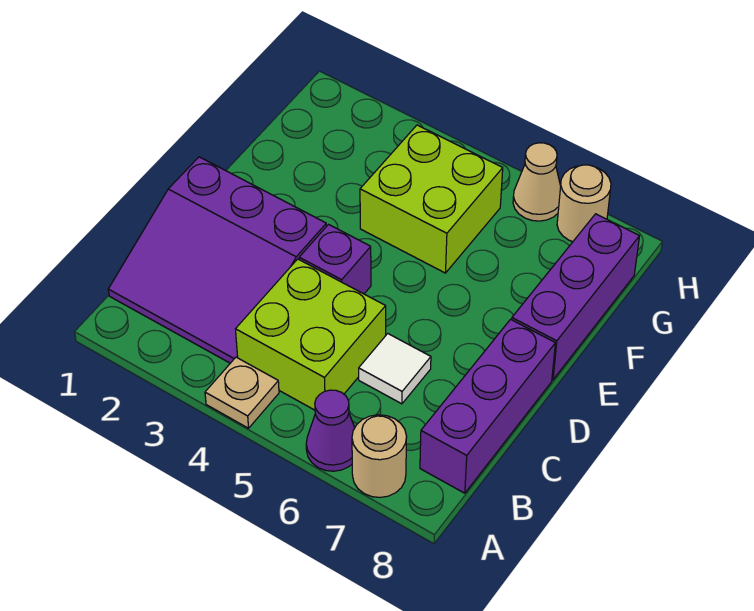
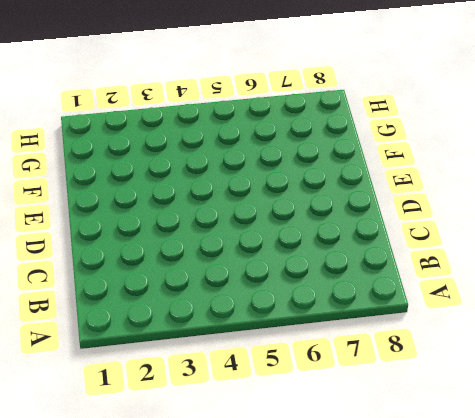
none -> tan 1x1 plate [205,357,279,428]
none -> purple 1x1 cone [306,390,355,471]
none -> tan 1x1 round brick [352,415,407,497]

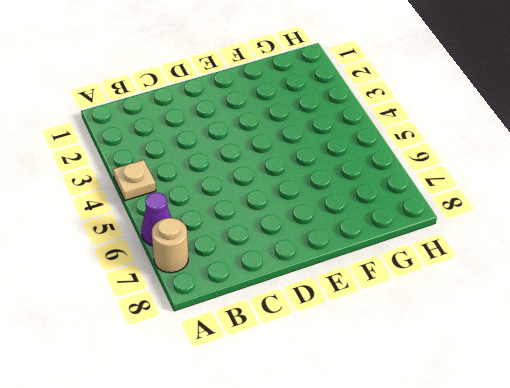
none -> purple 3x3 slope [108,157,326,363]
none -> lime 2x2 brick [236,259,386,410]
none -> purple 1x3 brick [420,319,555,493]

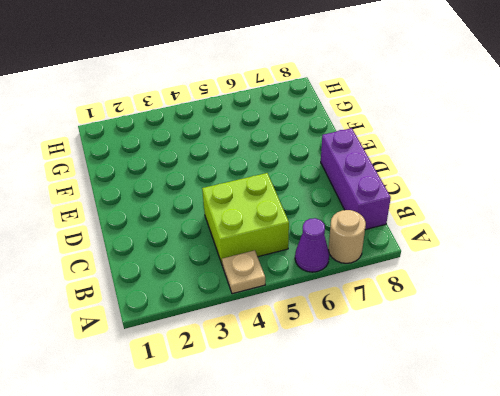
none -> purple 3x3 slope [108,157,326,363]
none -> white 1x1 tile [359,334,431,404]
none -> purple 1x1 brick [299,224,371,294]

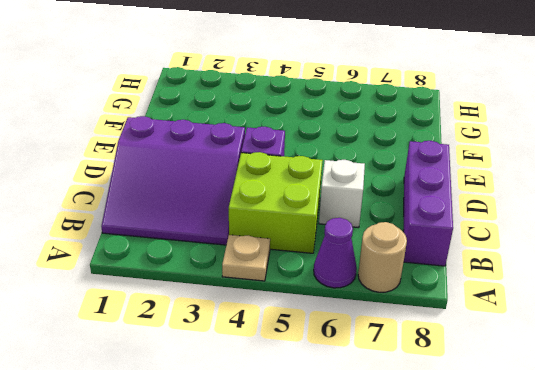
white 1x1 brick [319,160,365,228] -> white 1x1 tile [359,334,431,404]
none -> purple 1x3 brick [512,214,639,380]
none -> lime 2x2 brick [360,125,503,273]
none -> tan 1x1 cone [513,143,561,221]

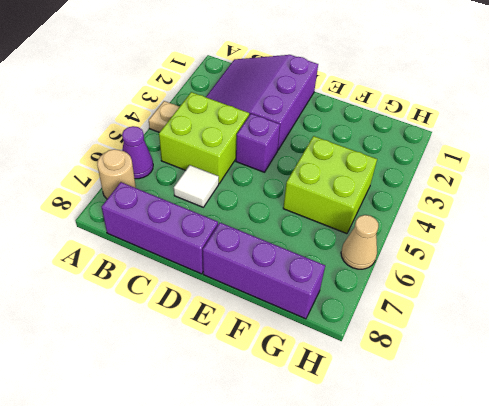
none -> tan 1x1 round brick [557,165,611,242]

